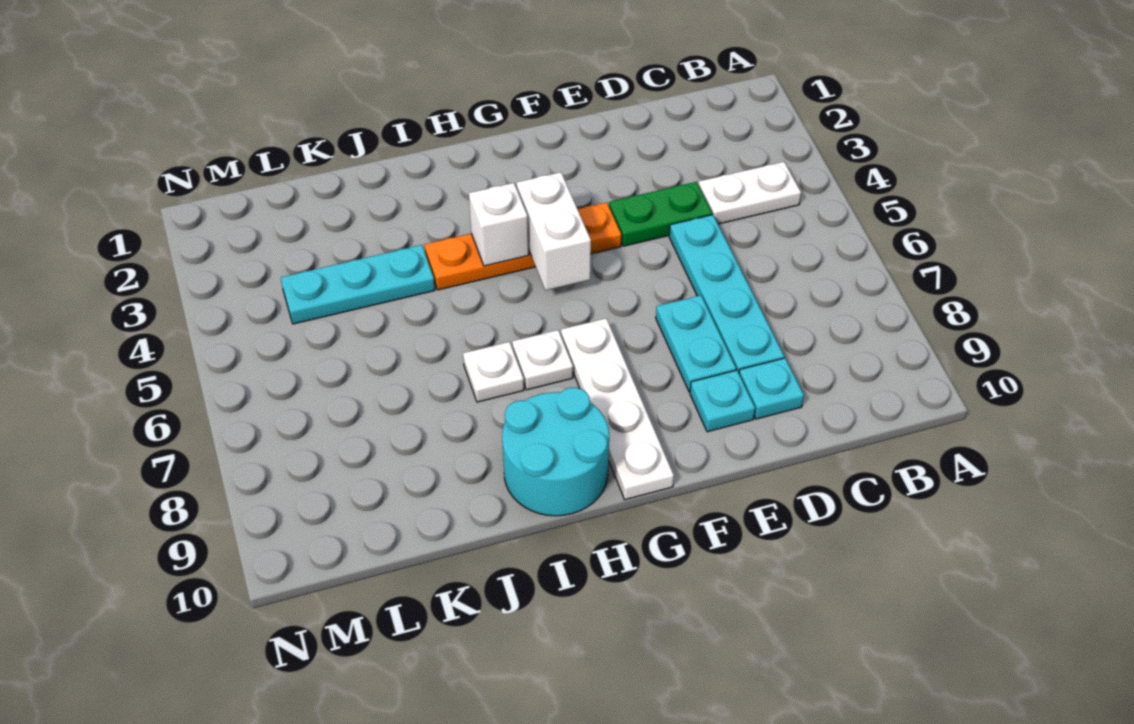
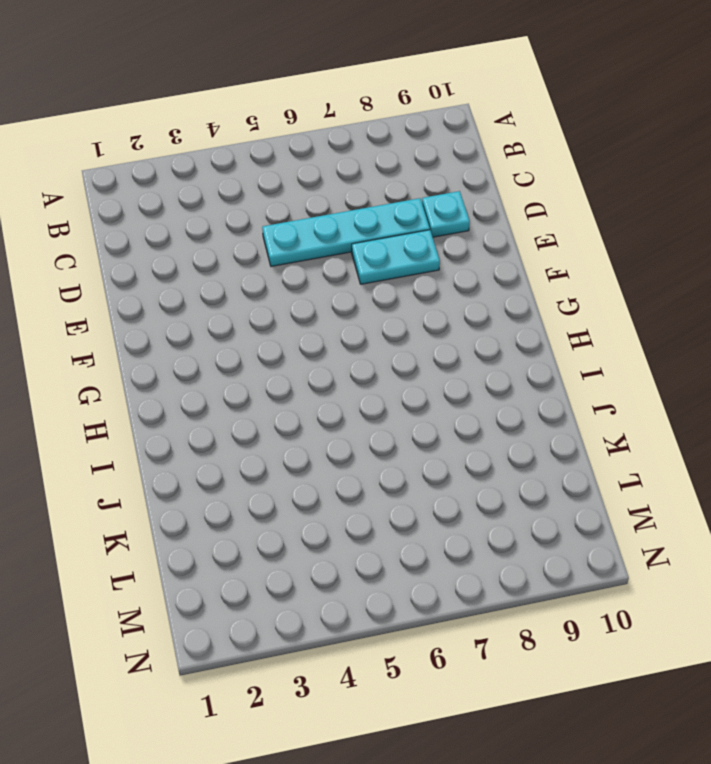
none -> white 1x2 plate [698,162,801,224]
none -> green 1x2 plate [609,182,712,246]
none -> cyan 1x1 plate [690,370,755,432]

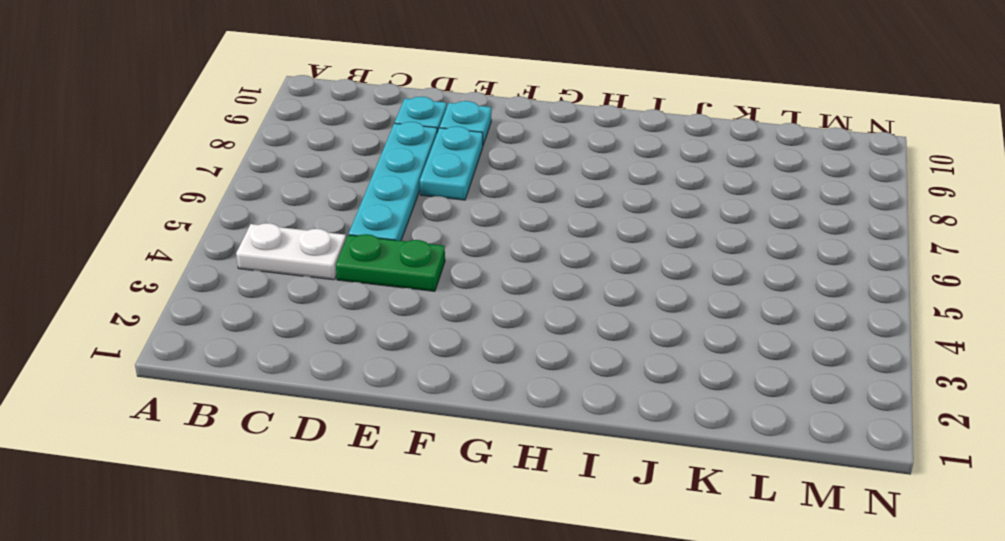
none -> orange 1x4 plate [424,202,621,290]
none -> white 1x4 plate [561,318,674,500]
none -> white 1x1 plate [512,330,573,390]

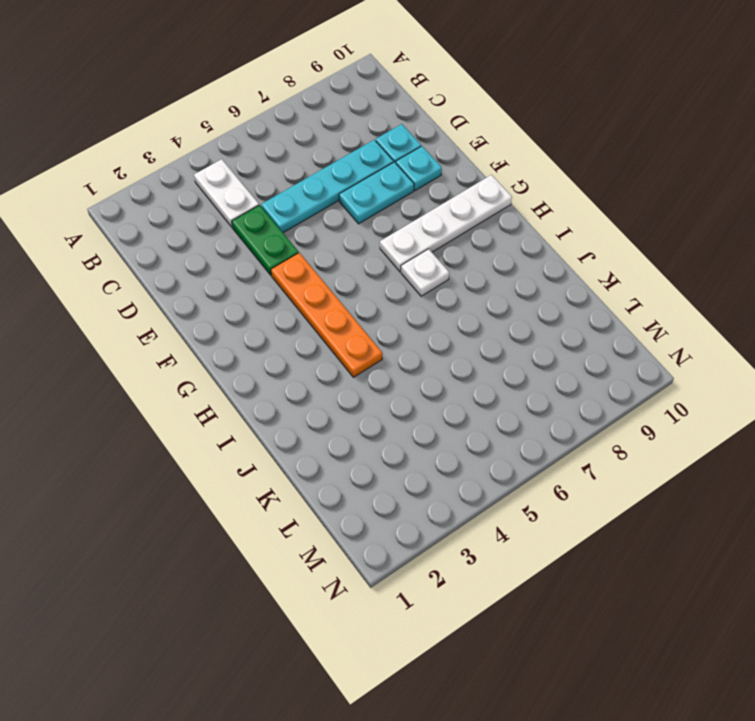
none -> cyan 2x2 round brick [502,388,609,516]
none -> white 1x1 plate [463,342,524,402]
none -> cyan 1x3 plate [281,245,435,324]

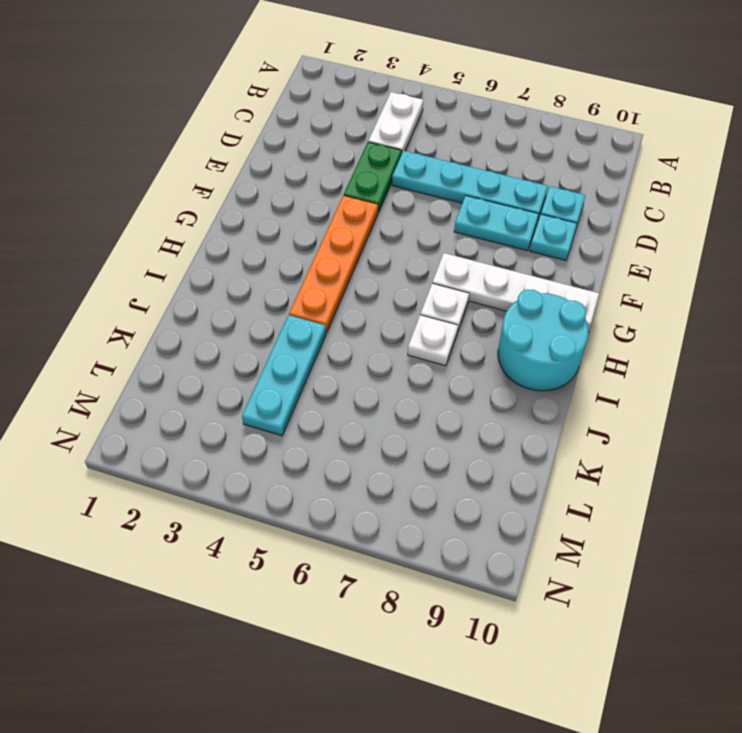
none -> white 1x2 brick [516,172,591,290]
none -> white 1x1 brick [469,183,529,266]

